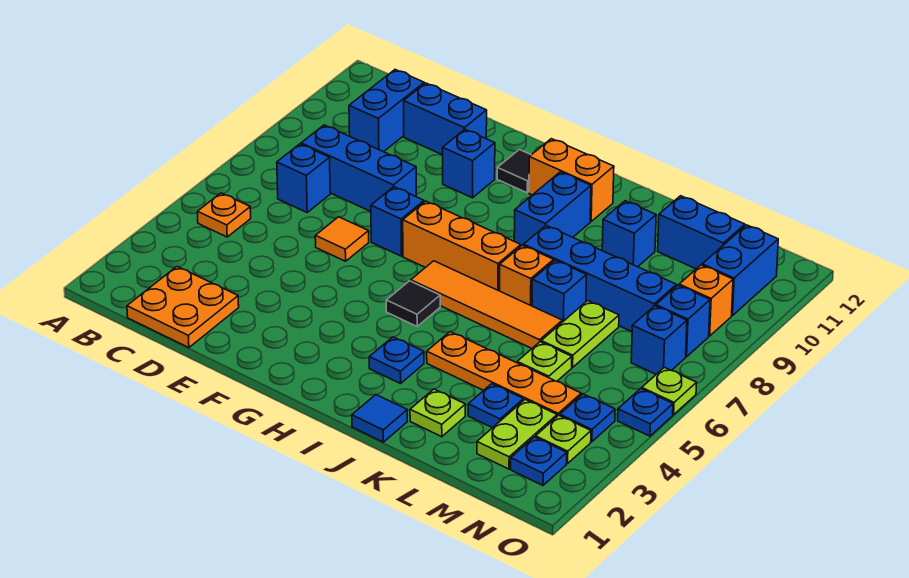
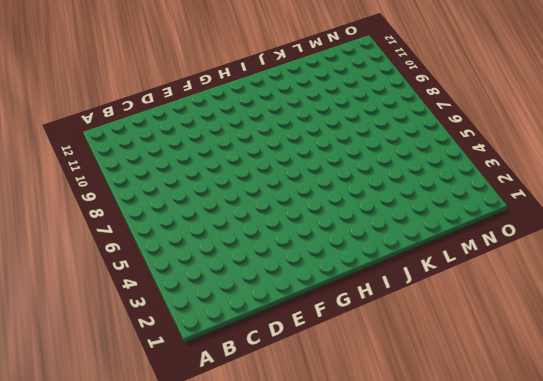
none -> orange 1x1 plate [197,193,251,237]
none -> orange 2x2 plate [127,267,239,348]
none -> blue 1x1 brick [277,144,330,212]
none -> blue 1x3 brick [301,125,416,211]

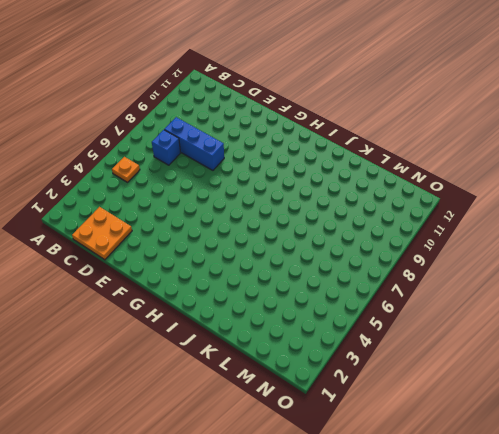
none -> blue 1x2 brick [349,70,424,152]
none -> blue 1x2 brick [404,83,487,155]
none -> orange 1x1 tile [315,217,369,261]
none -> blue 1x1 brick [371,187,424,256]

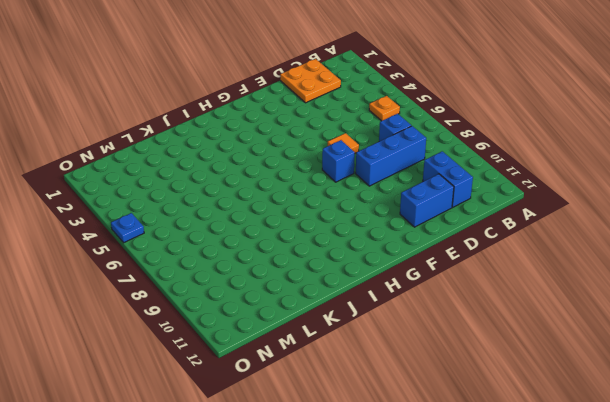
none -> blue 1x1 brick [443,130,495,198]
none -> orange 1x3 brick [403,201,521,291]
none -> black 1x1 tile [497,150,531,193]
none -> black 1x1 tile [386,281,440,326]

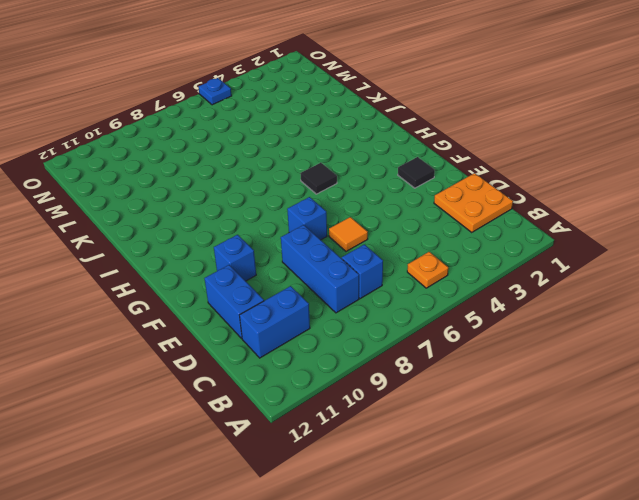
black 1x1 tile [398,157,435,188] -> black 1x1 tile moved to [497,150,531,193]
none -> orange 1x3 brick [403,201,521,291]
none -> orange 1x4 tile [411,261,562,348]
none -> orange 1x2 brick [529,139,614,221]
none -> blue 1x1 plate [369,337,424,384]

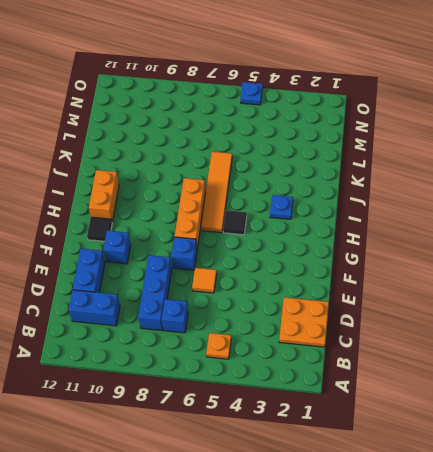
none -> blue 1x2 brick [514,172,591,246]
none -> blue 1x1 tile [352,395,407,442]
none -> orange 1x4 plate [427,332,581,416]
none -> orange 1x1 brick [499,245,554,306]

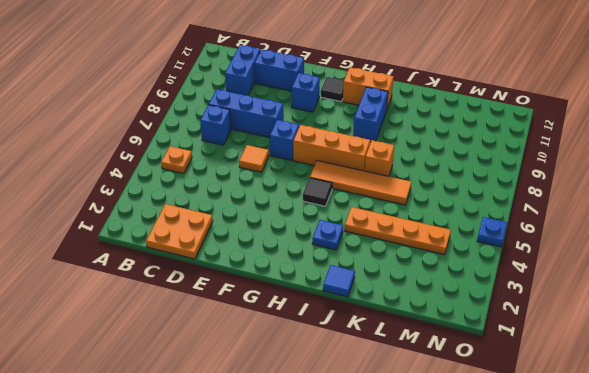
none -> blue 1x4 brick [524,226,676,332]
none -> lime 1x1 plate [410,389,465,437]
none -> blue 1x1 brick [532,260,586,322]
none -> blue 1x1 brick [602,201,656,267]

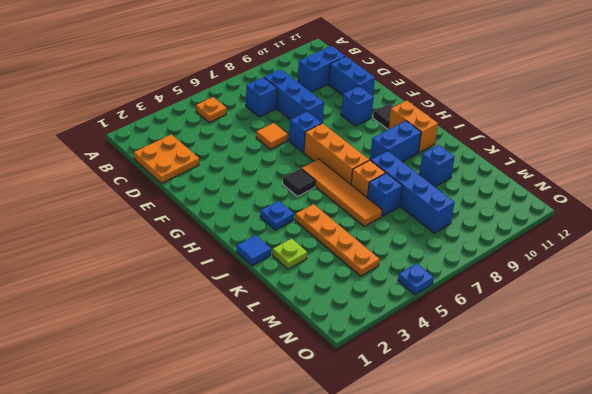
none -> blue 1x1 plate [468,384,523,428]
none -> lime 1x1 plate [517,342,572,381]
none -> lime 1x2 plate [541,301,619,367]
none -> blue 1x2 brick [658,196,745,269]

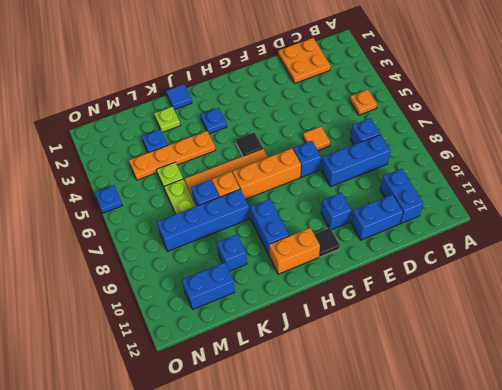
none -> lime 1x2 plate [477,400,557,469]
none -> blue 1x1 plate [511,437,567,485]
none -> lime 1x1 plate [535,415,591,463]
none -> blue 1x1 plate [560,394,615,442]

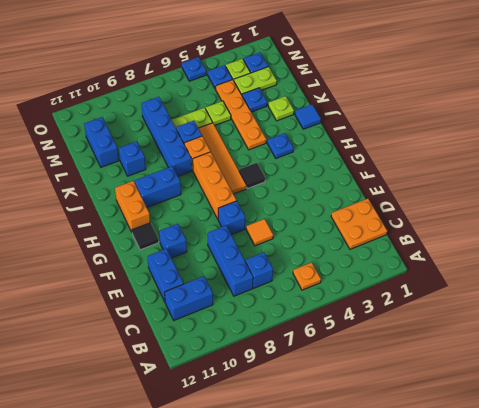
none -> blue 1x1 brick [631,306,687,374]
none -> blue 1x1 brick [656,285,710,357]
none -> orange 1x1 brick [679,265,733,336]
none -> blue 1x2 brick [702,225,778,316]

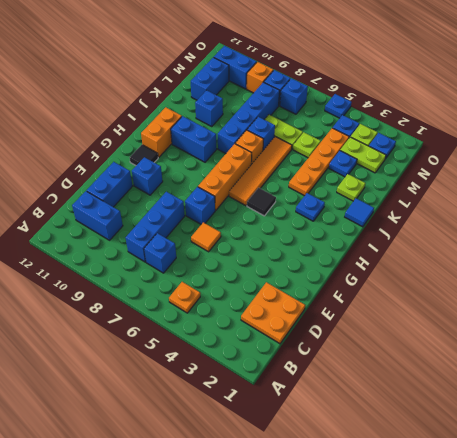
none -> lime 1x1 plate [642,367,697,415]

